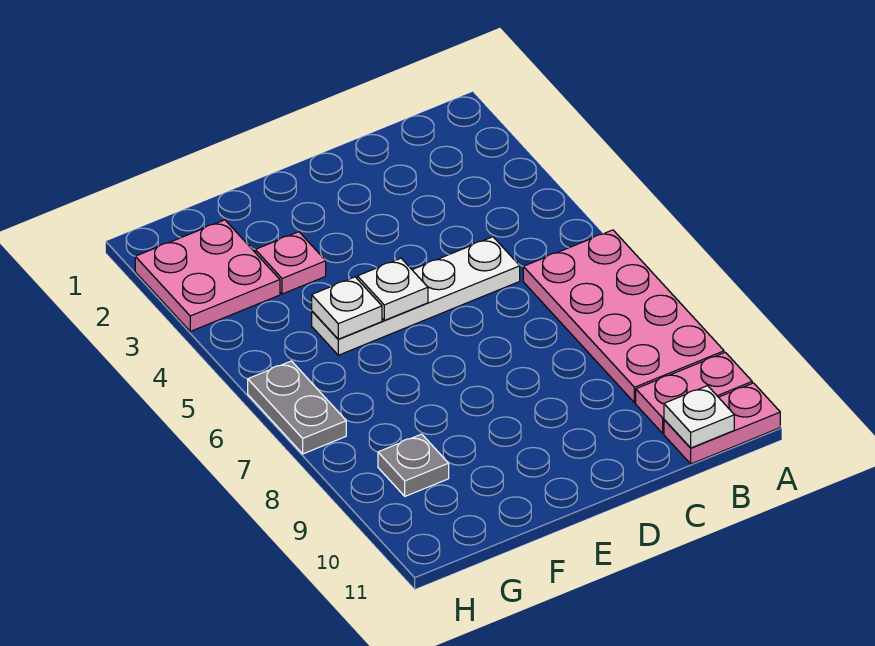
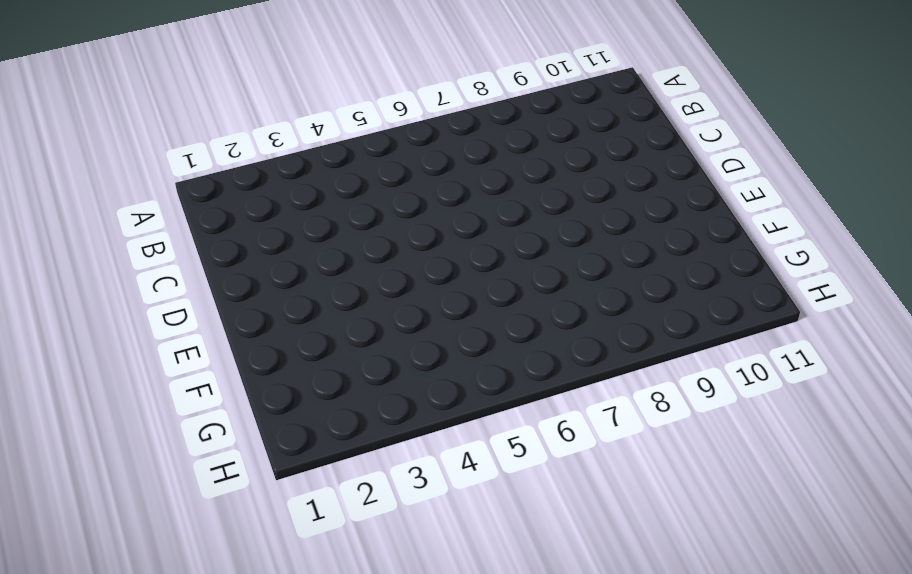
none -> pink 2x4 plate [523,230,724,403]
none -> pink 1x2 plate [636,352,752,433]

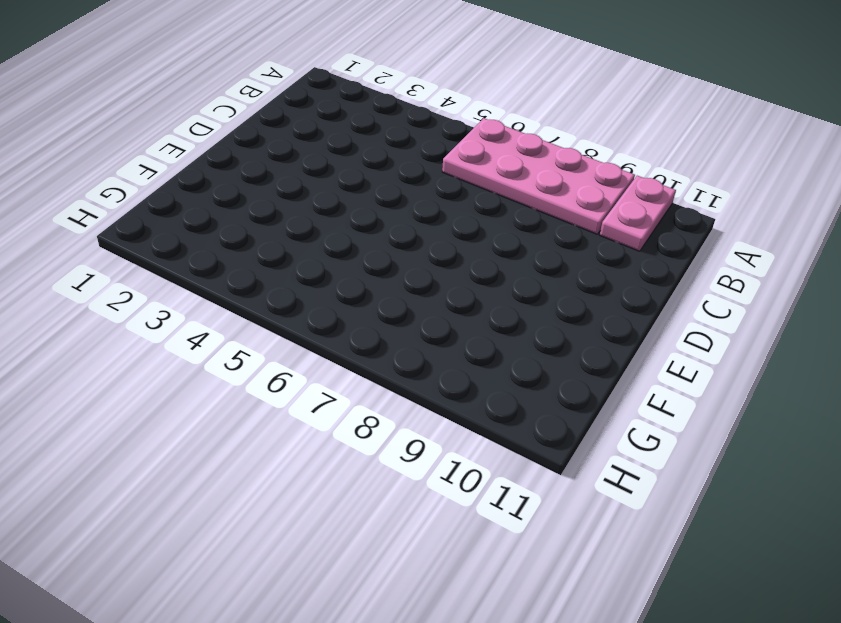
none -> pink 1x2 plate [664,383,780,464]
none -> white 1x4 plate [312,237,520,355]

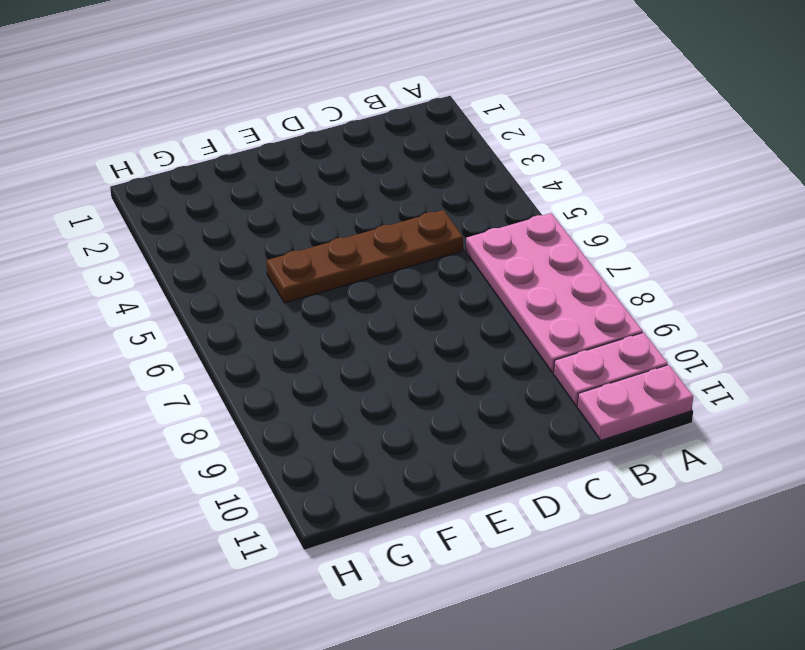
brown 1x4 plate [266,210,463,303] -> white 1x4 plate [312,237,520,355]
none -> pink 1x1 plate [255,232,326,294]
none -> pink 2x2 plate [135,220,280,331]

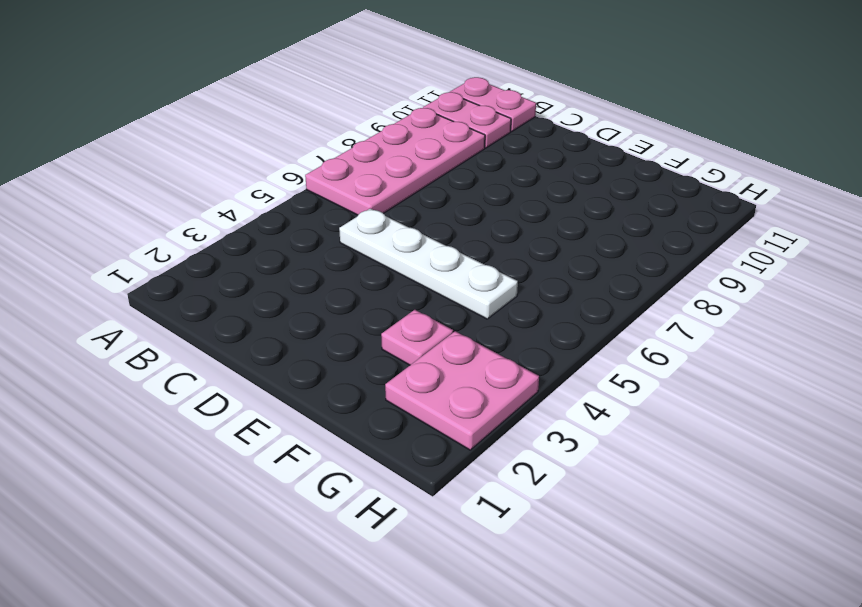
none -> grey 1x1 plate [378,434,449,496]
none -> grey 1x2 plate [248,361,346,454]

